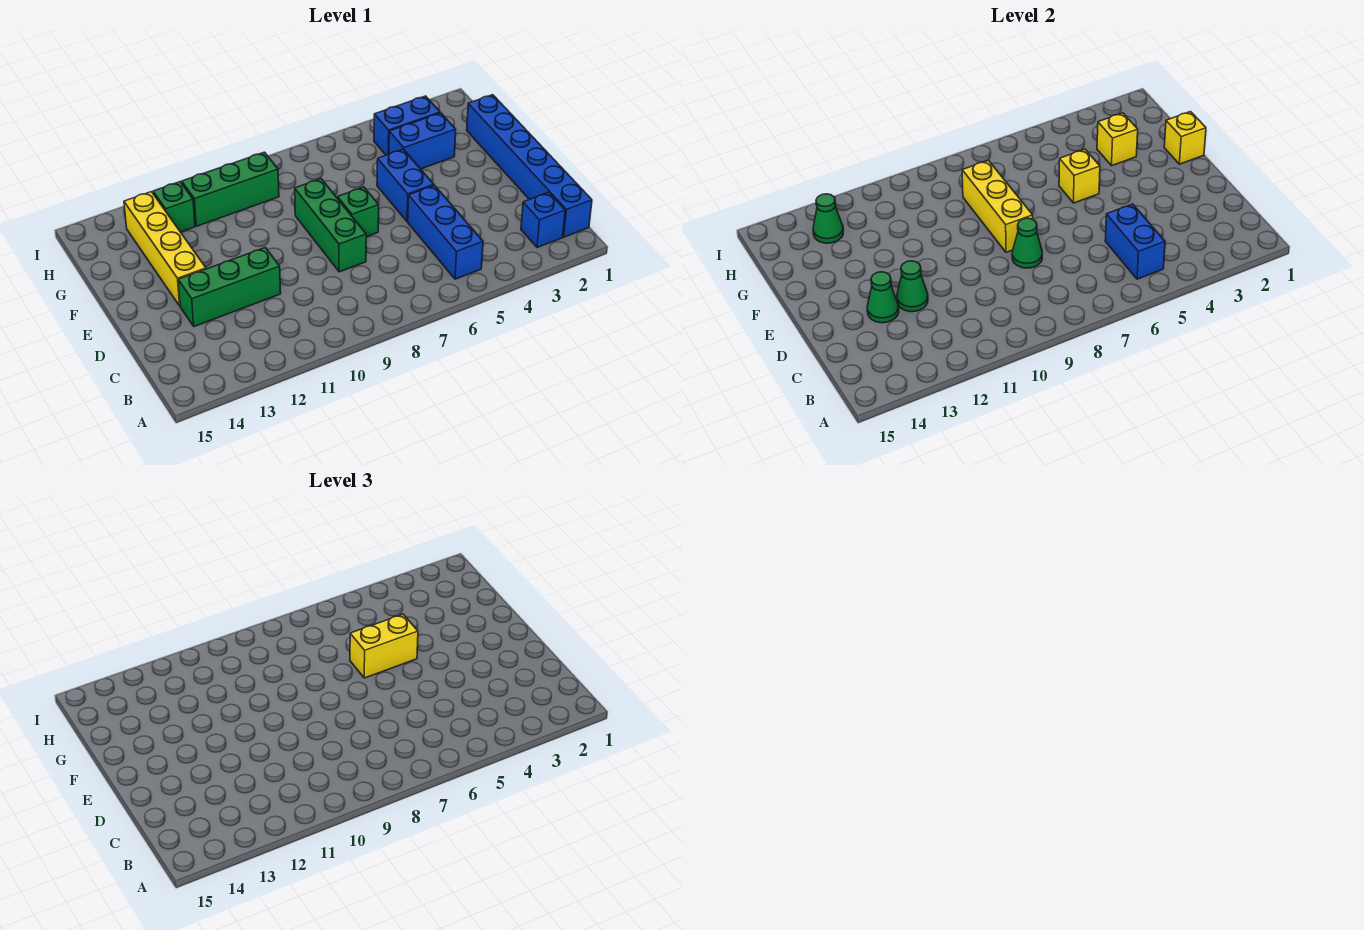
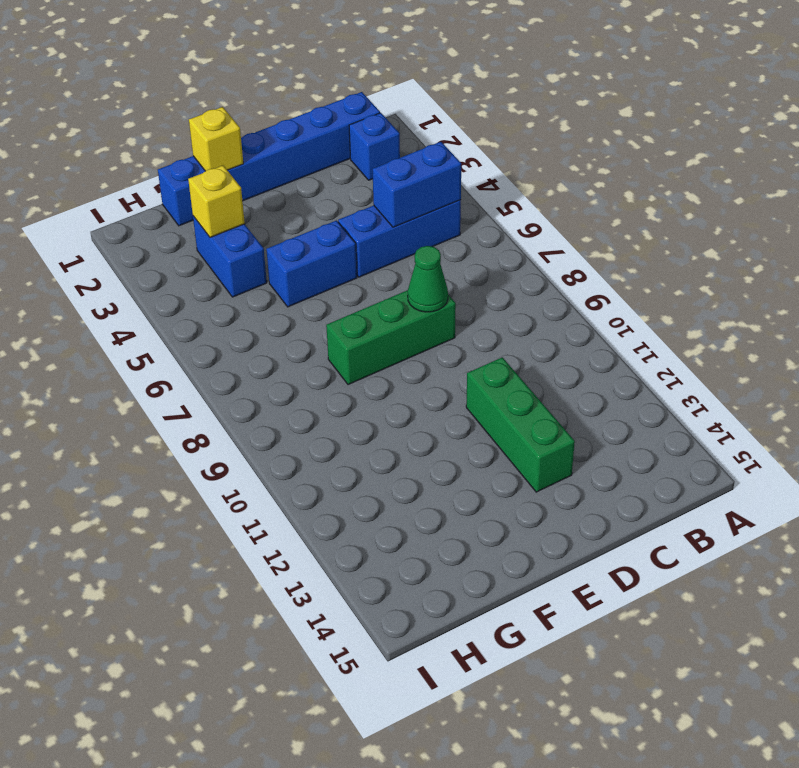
none -> green 1x1 brick [338,187,379,237]
none -> yellow 1x4 brick [124,192,206,306]
none -> blue 1x2 brick [374,96,440,155]

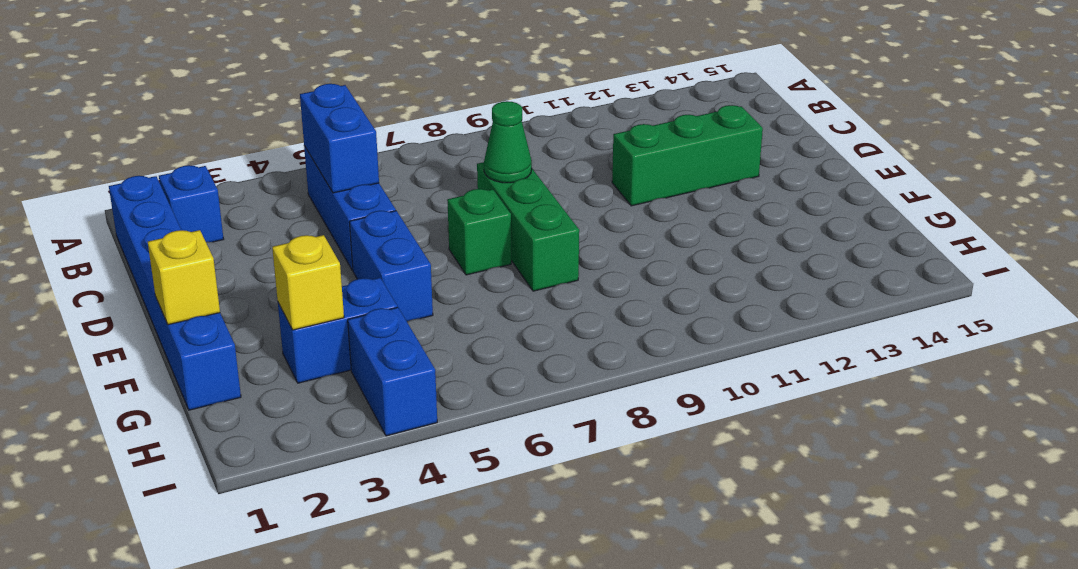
blue 1x2 brick [348,307,437,436] -> blue 1x2 brick turned to [374,96,440,155]
none -> yellow 1x4 brick [124,192,206,306]
none -> green 1x3 brick [182,152,279,226]
none -> green 1x1 brick [153,182,195,232]

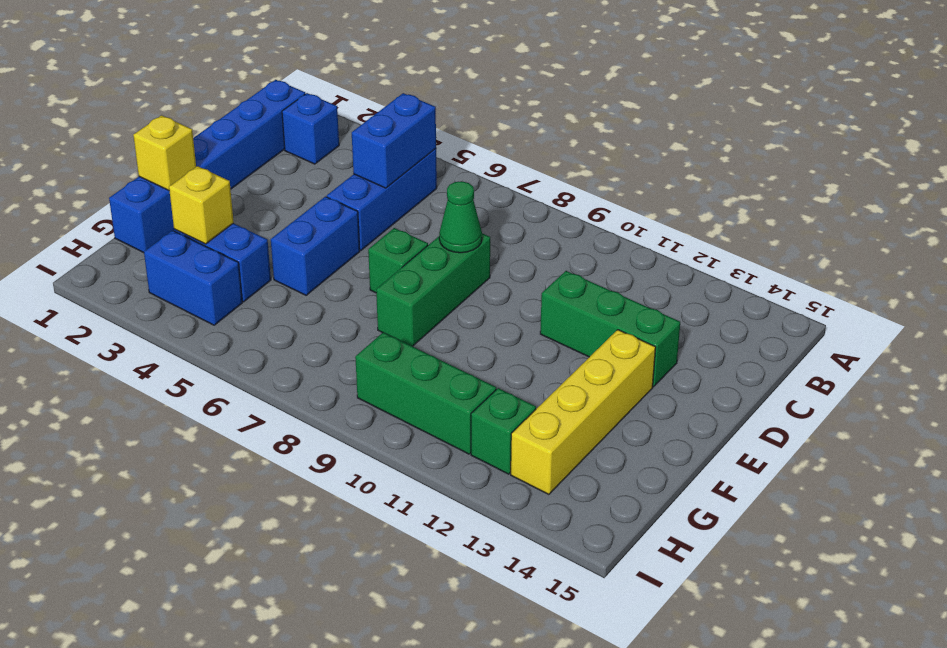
none -> green 1x1 cone [897,261,928,312]
none -> green 1x1 cone [867,272,899,323]
none -> yellow 1x3 brick [962,160,1033,252]

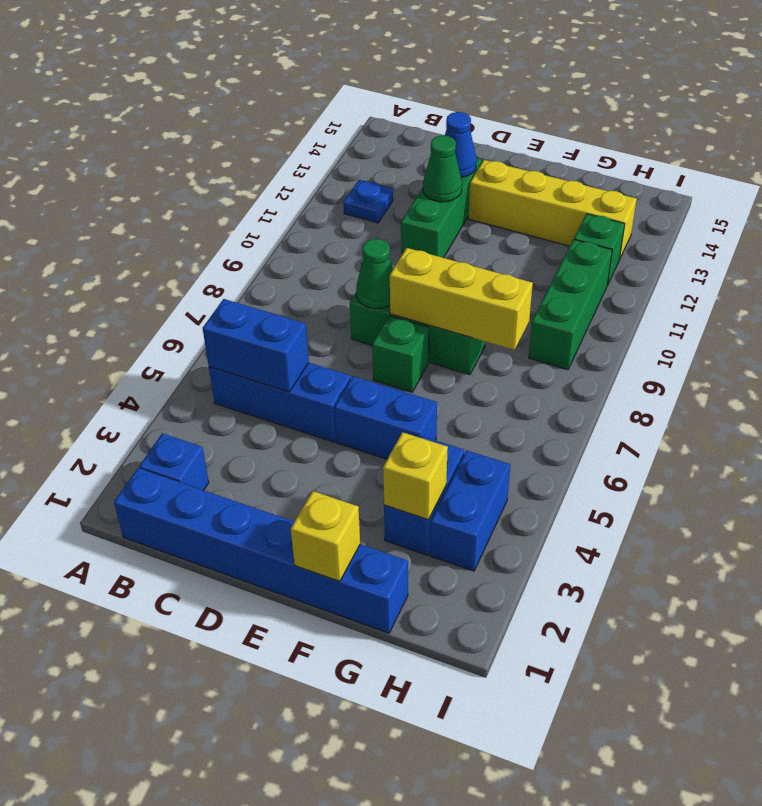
blue 1x1 plate [343,180,393,223] -> none
blue 1x1 cone [445,112,477,177] -> green 1x1 cone [867,272,899,323]
none -> yellow 1x1 brick [1059,149,1100,203]
none -> green 1x1 cone [813,194,843,243]
none -> yellow 1x2 brick [350,614,418,678]

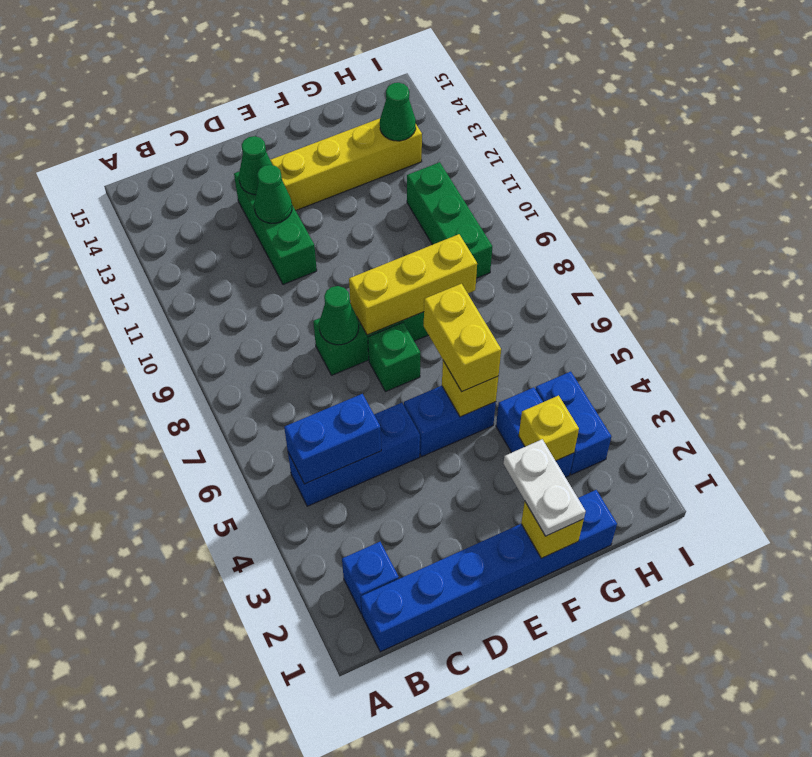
white 1x2 plate [503,439,586,536] -> none
none -> green 1x1 brick [153,182,195,232]

